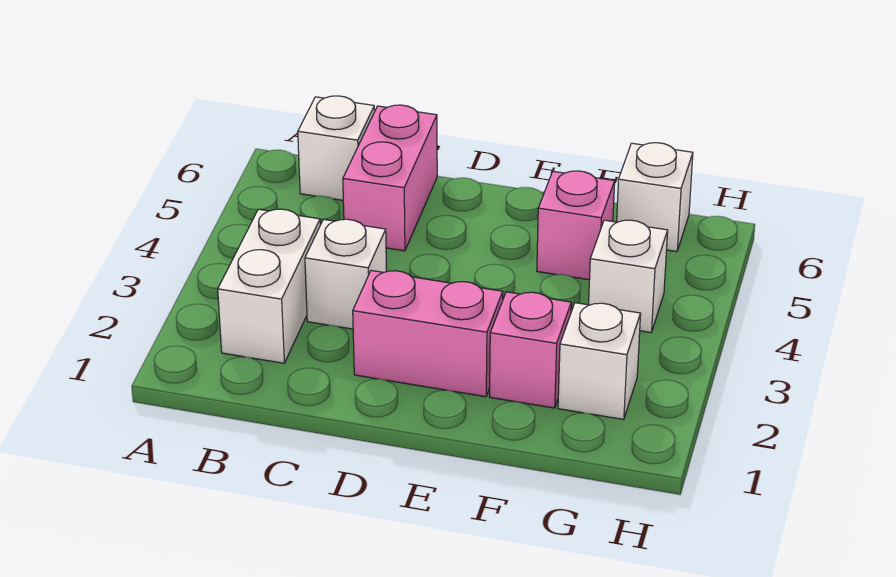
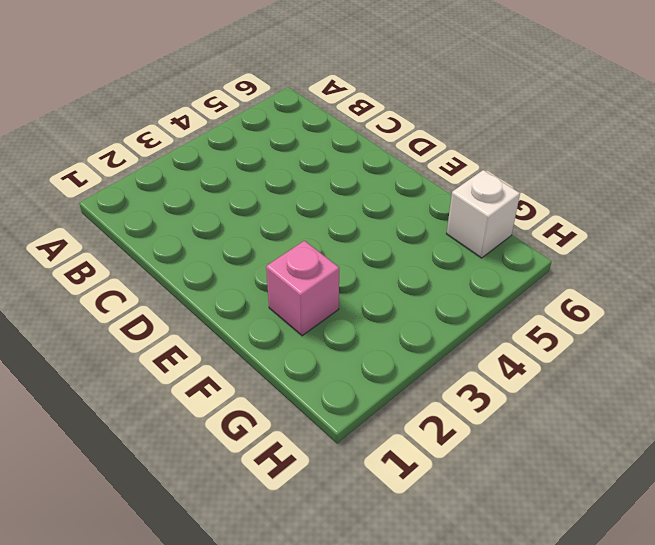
none -> white 1x2 brick [218,209,320,363]
none -> white 1x1 brick [298,96,375,200]

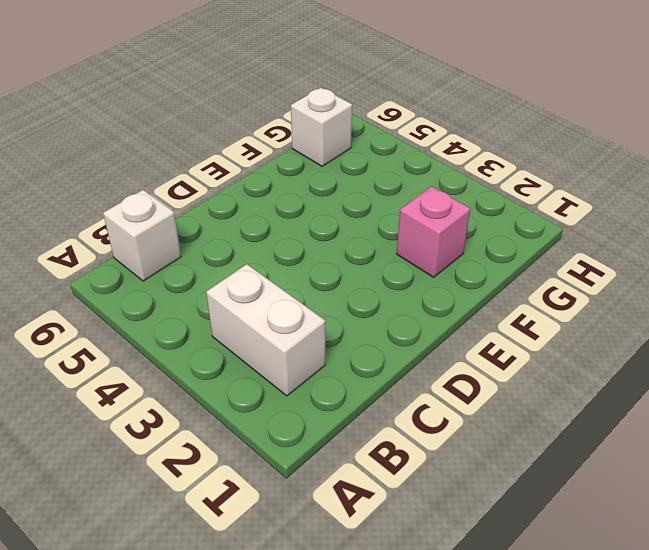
none -> white 1x1 brick [305,219,386,329]
none -> pink 1x2 brick [343,105,437,251]

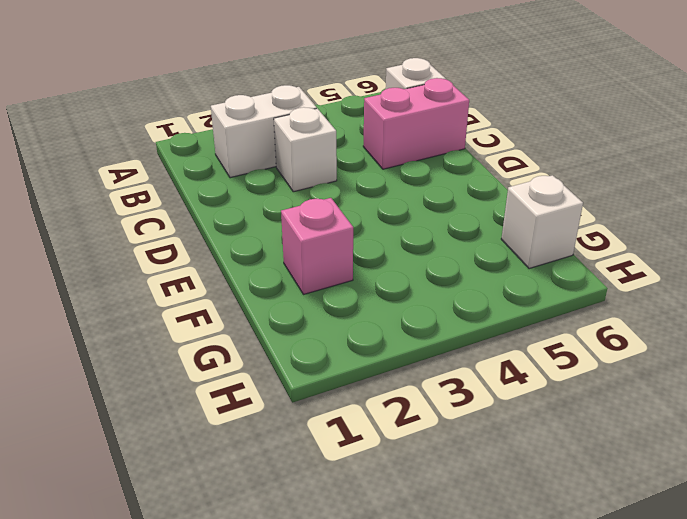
none -> pink 1x2 brick [353,271,503,397]
none -> pink 1x1 brick [537,171,615,280]

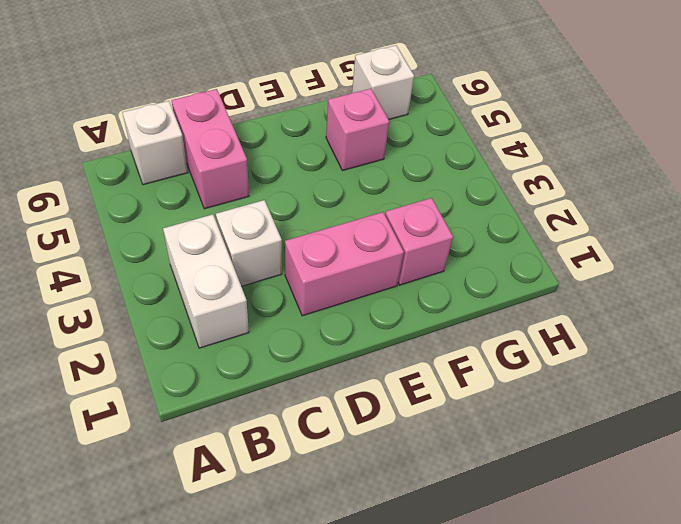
none -> white 1x1 brick [558,303,641,420]
none -> white 1x1 brick [589,220,668,333]

